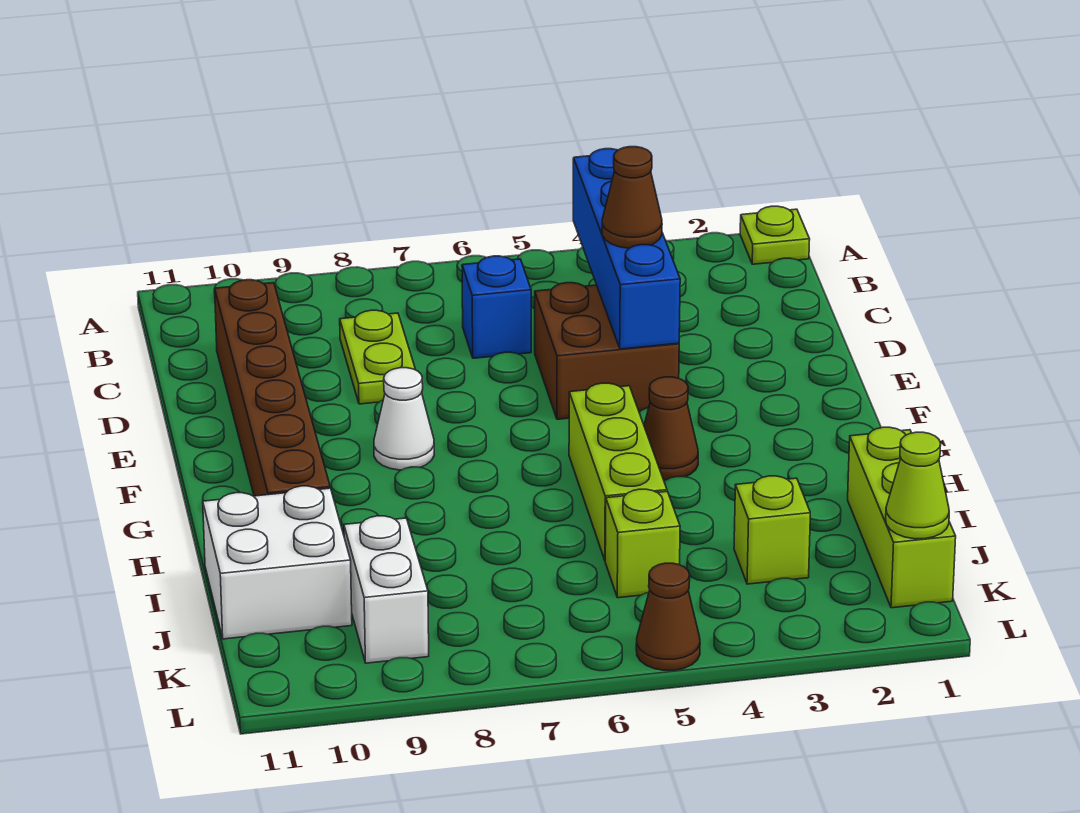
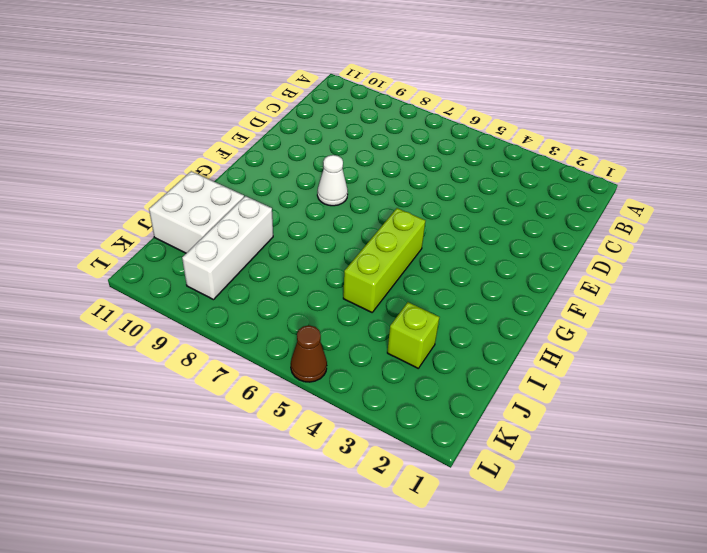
white 1x3 brick [182,196,273,300] -> white 1x2 brick [344,516,429,663]
none -> lime 1x1 plate [740,206,810,264]
none -> blue 1x1 brick [462,256,531,358]
none -> lime 1x2 plate [340,310,416,404]

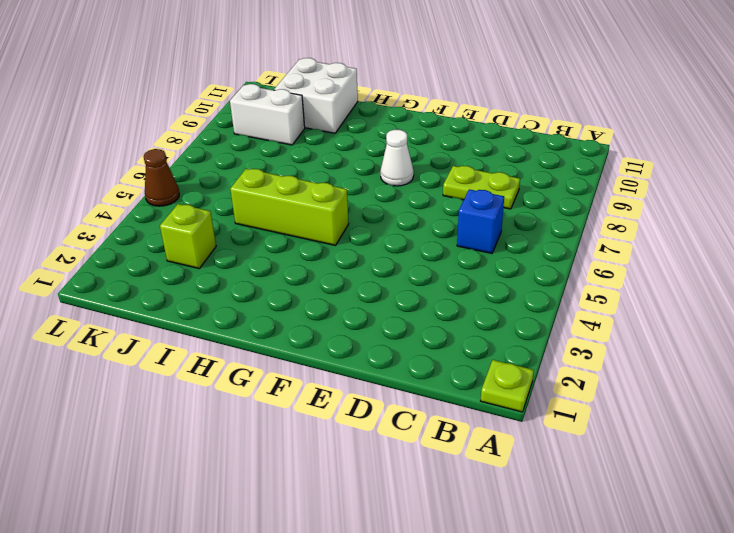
none -> brown 1x6 brick [215,280,330,496]
none -> brown 2x2 brick [535,283,679,419]
none -> brown 1x1 cone [644,377,698,480]

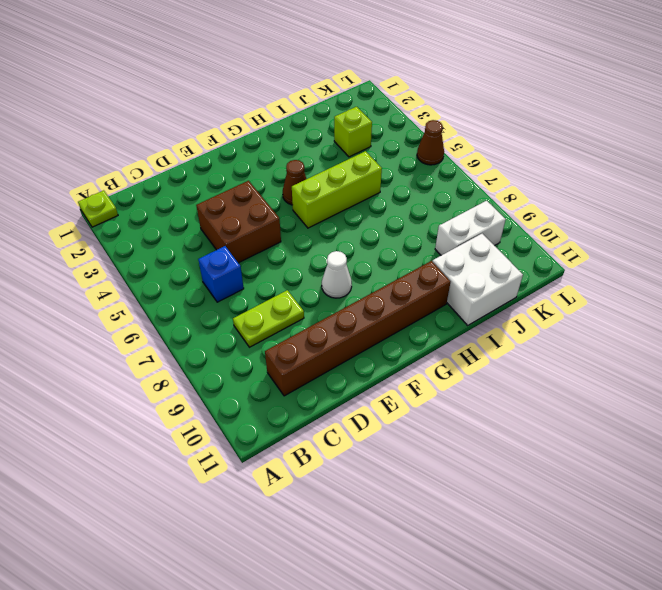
none -> lime 1x3 brick [848,427,956,608]
none -> lime 1x1 brick [605,489,680,598]
none -> blue 1x4 brick [573,149,680,349]

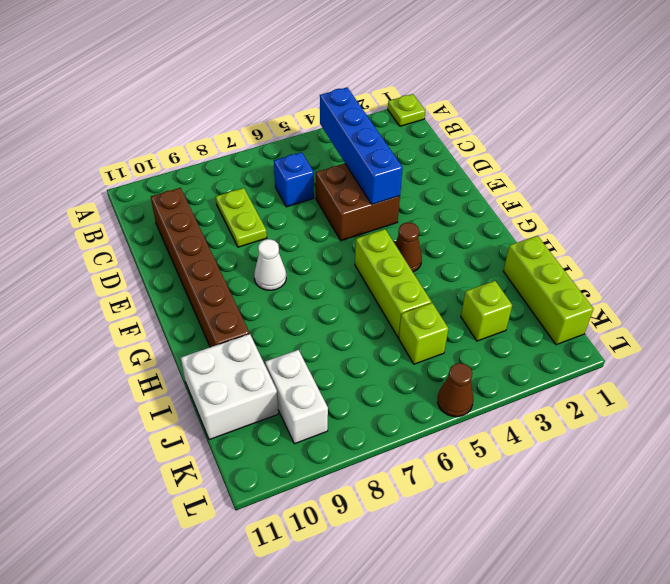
none -> lime 1x1 cone [886,432,949,539]
none -> brown 1x1 cone [602,147,662,248]

